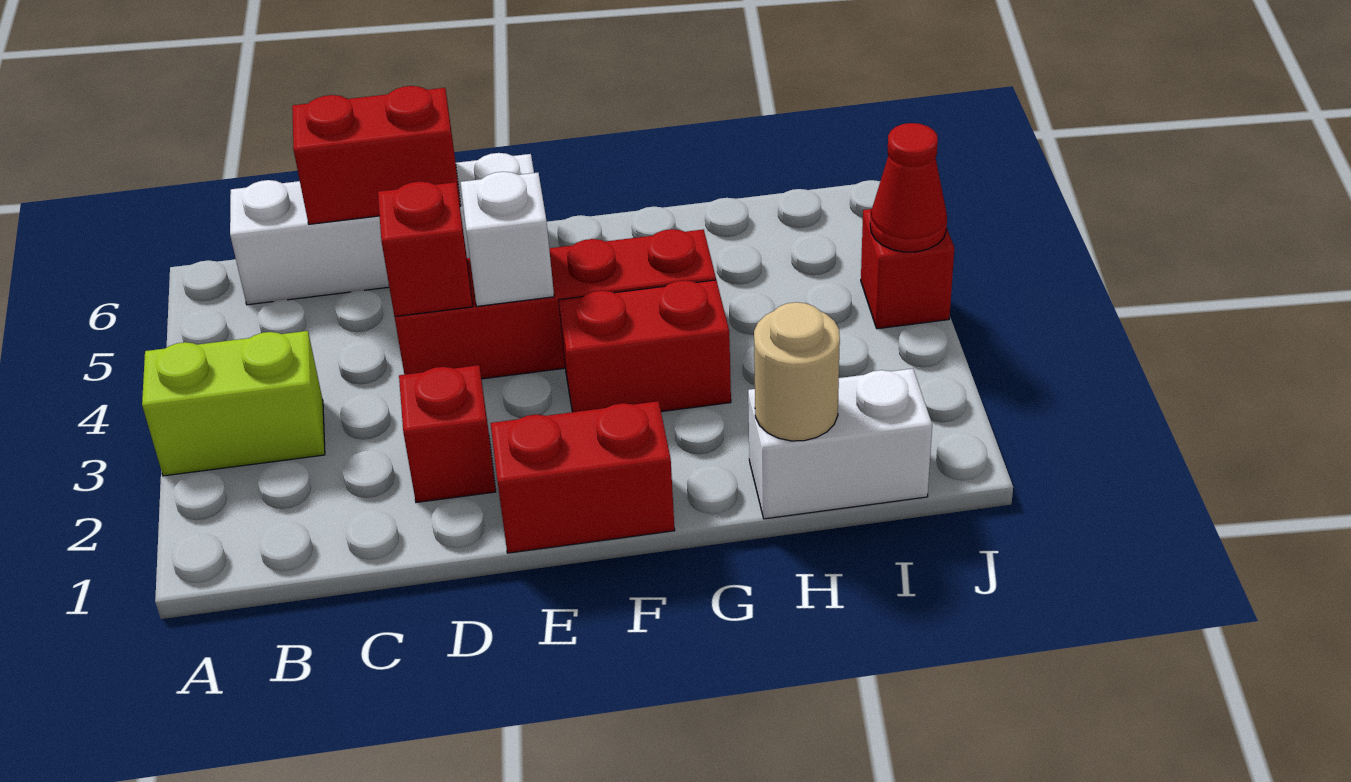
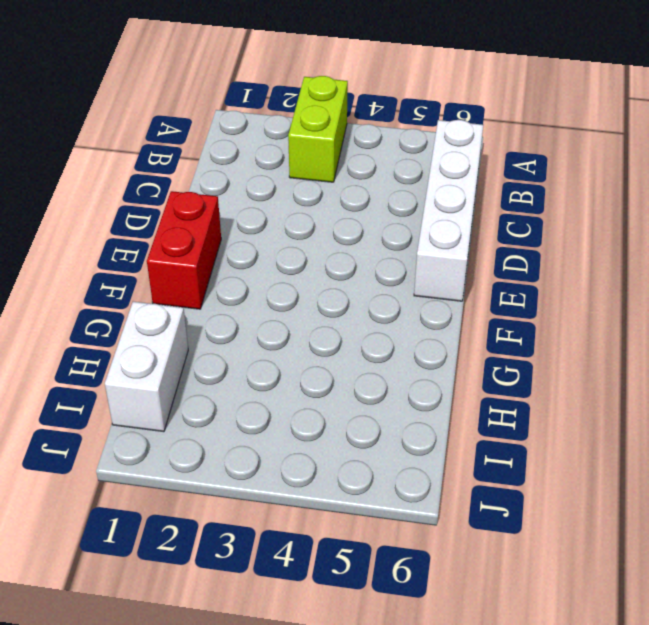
none -> red 1x1 brick [399,365,496,503]
none -> red 1x4 brick [395,229,716,379]
none -> red 1x2 brick [559,280,731,412]

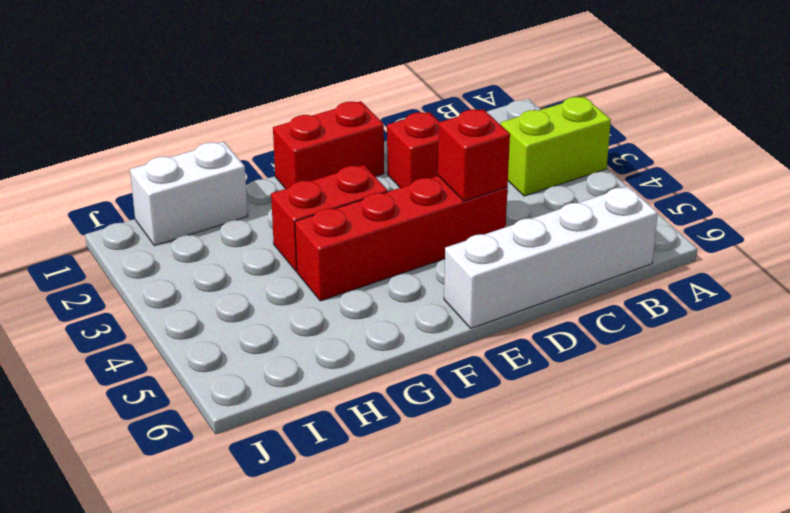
none -> red 1x1 brick [861,209,954,329]
none -> red 1x2 brick [292,86,461,224]
none -> white 1x1 brick [461,172,554,306]

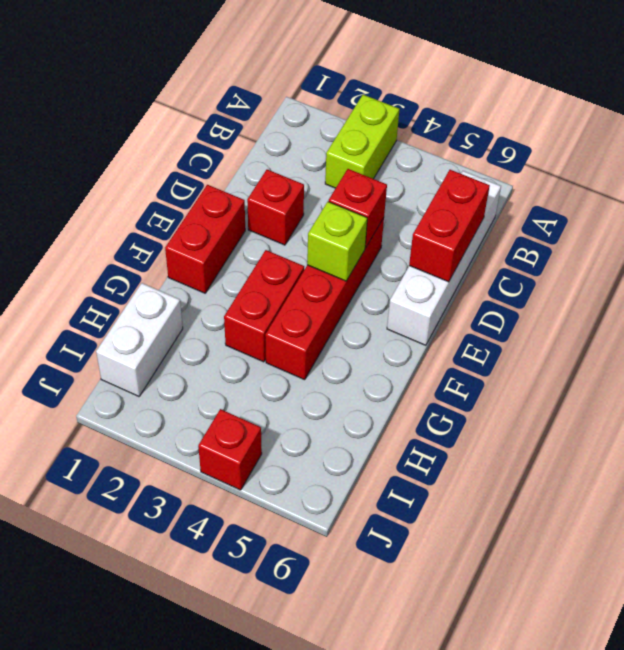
lime 1x1 brick [307,202,367,281] -> white 1x1 brick [461,172,554,306]
none -> tan 1x1 round brick [754,302,840,441]
none -> red 1x1 cone [870,123,947,252]

